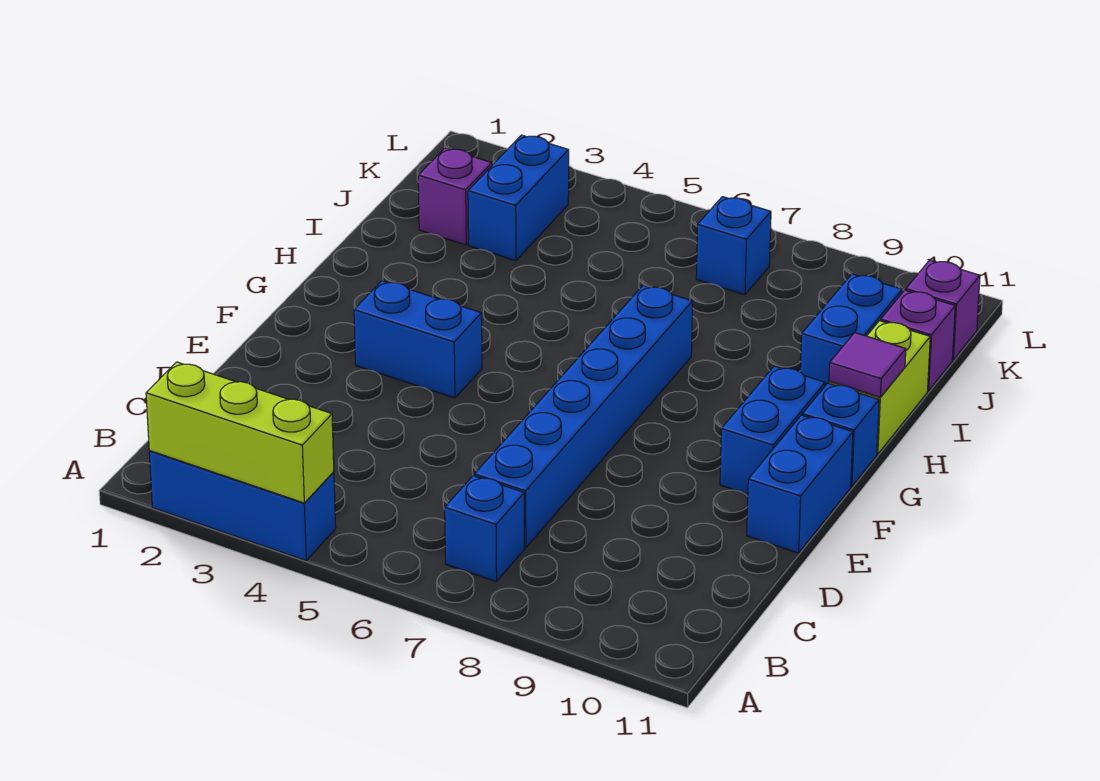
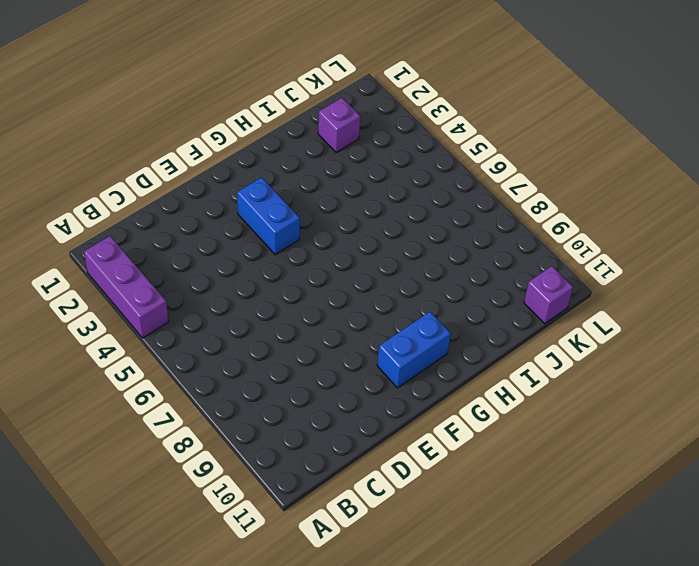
purple 1x3 brick [84,236,168,338] -> blue 1x3 brick [149,451,336,561]
none -> blue 1x1 brick [445,476,525,582]
none -> blue 1x6 brick [475,285,693,548]
none -> blue 1x2 brick [747,415,853,553]

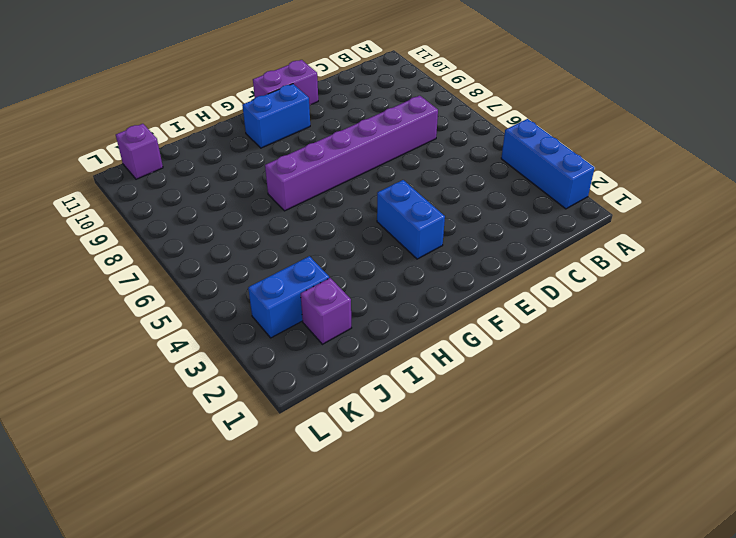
purple 1x6 brick [265,96,438,211] -> blue 1x6 brick [475,285,693,548]
purple 1x2 brick [253,60,318,105] -> blue 1x2 brick [747,415,853,553]
none -> blue 1x1 brick [445,476,525,582]
none -> blue 1x1 brick [802,383,879,487]
none -> lime 1x2 brick [829,321,930,454]

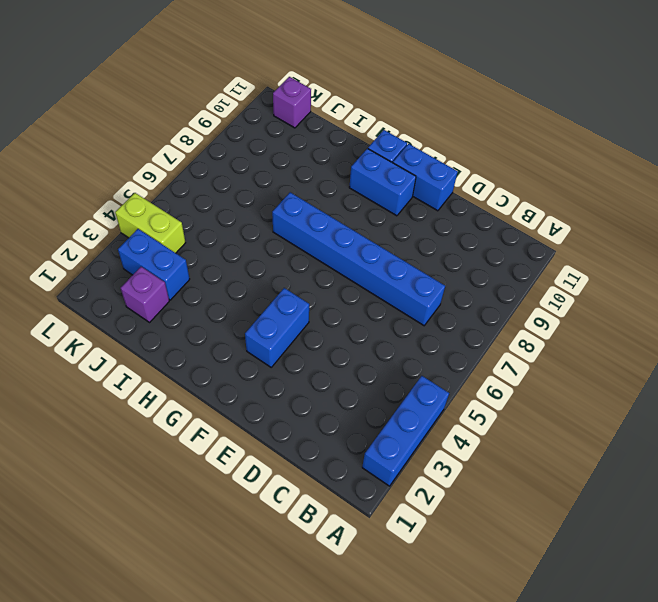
lime 1x2 brick [115,193,185,253] -> lime 1x2 brick moved to [829,321,930,454]
none -> blue 1x1 brick [445,476,525,582]
none -> blue 1x2 brick [800,274,902,386]
none -> purple 1x1 brick [881,290,955,391]

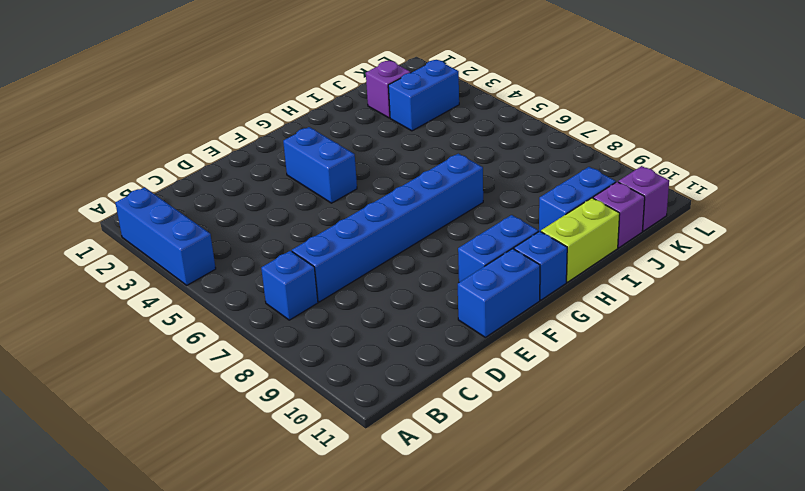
none -> blue 1x1 brick [696,197,771,295]
none -> lime 1x3 brick [146,362,334,503]
none -> purple 1x1 tile [829,333,906,397]

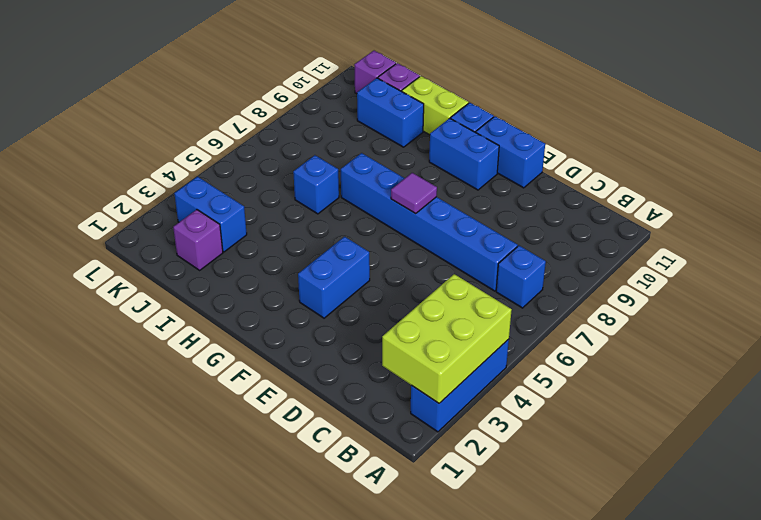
lime 2x3 brick [382,274,512,403] -> lime 1x3 brick [146,362,334,503]
purple 1x1 tile [391,173,437,214] -> purple 1x1 tile moved to [829,333,906,397]
blue 1x1 brick [293,155,339,214] -> blue 1x1 brick moved to [696,197,771,295]

